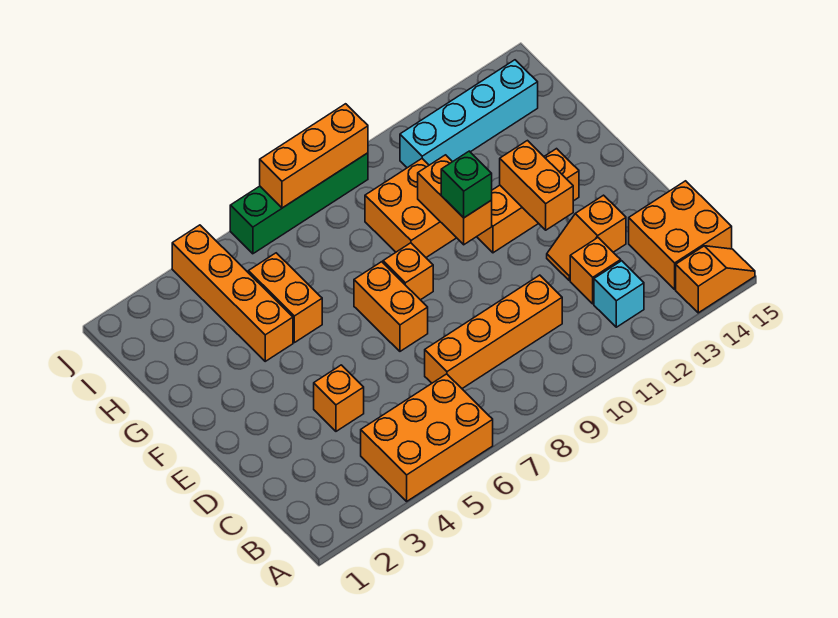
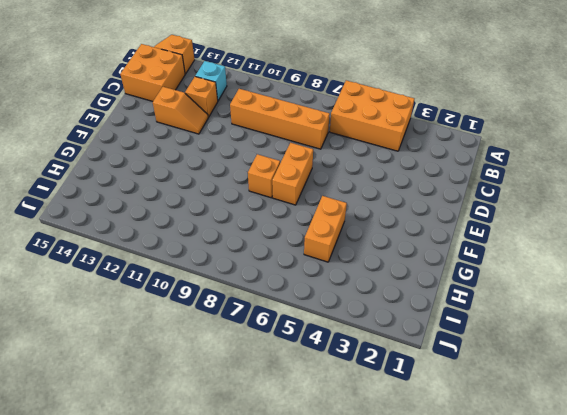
none -> orange 1x1 brick [314,365,364,431]
none -> orange 1x3 brick [477,149,579,253]
none -> orange 1x4 brick [172,225,293,361]

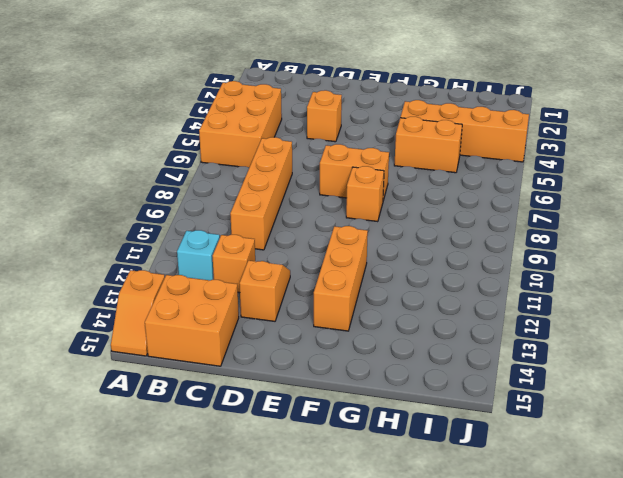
none -> orange 2x2 brick [365,159,456,257]
none -> cyan 1x4 brick [400,60,538,168]
none -> green 1x4 brick [230,153,368,254]

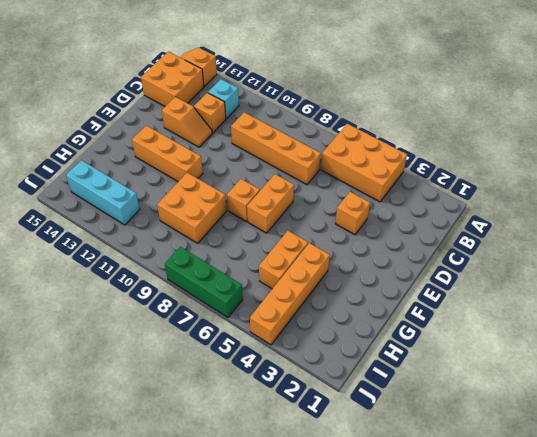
cyan 1x3 brick [66,160,140,225] -> cyan 1x4 brick [400,60,538,168]
green 1x3 brick [165,247,243,317] -> green 1x4 brick [230,153,368,254]
none -> orange 1x2 brick [500,141,573,230]
none -> orange 1x2 brick [418,155,492,245]
none -> orange 1x3 brick [260,104,368,208]

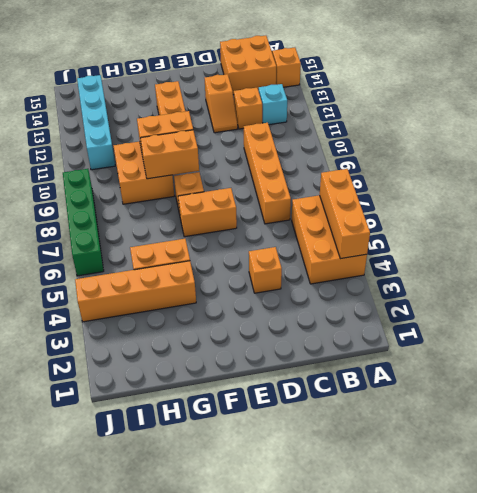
orange 1x3 brick [320,169,370,259] -> orange 1x3 brick moved to [260,104,368,208]
orange 1x2 brick [140,130,199,179] -> orange 1x2 brick moved to [500,141,573,230]
none -> green 1x1 brick [441,151,492,218]

